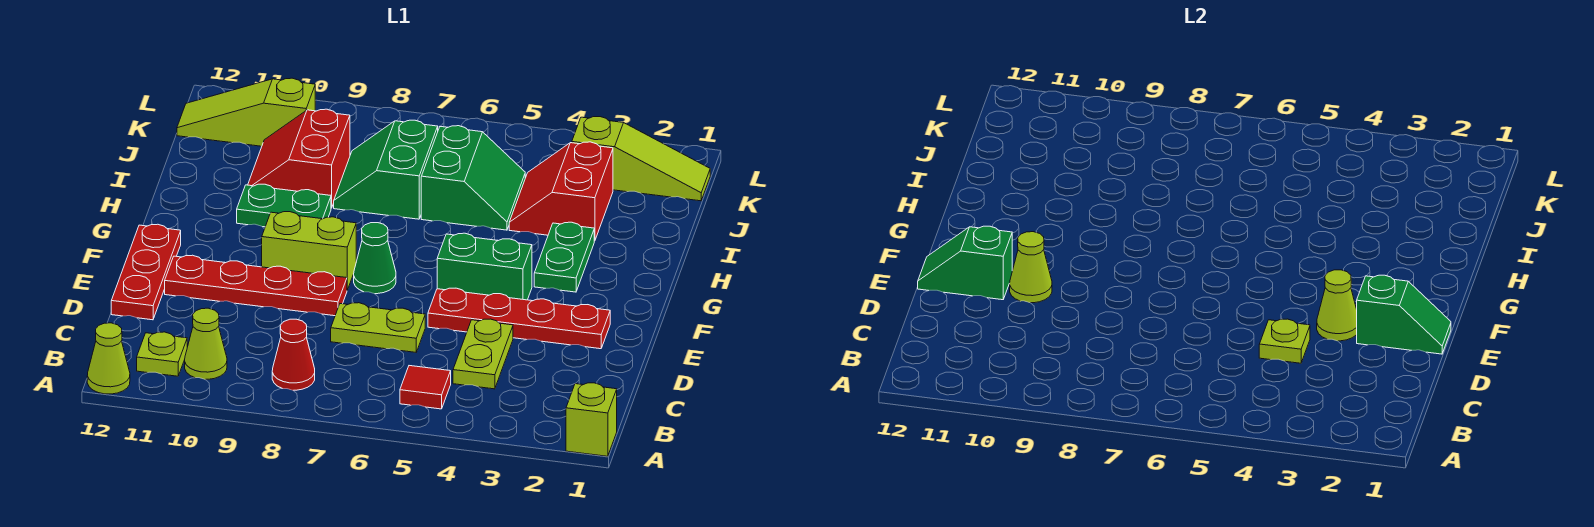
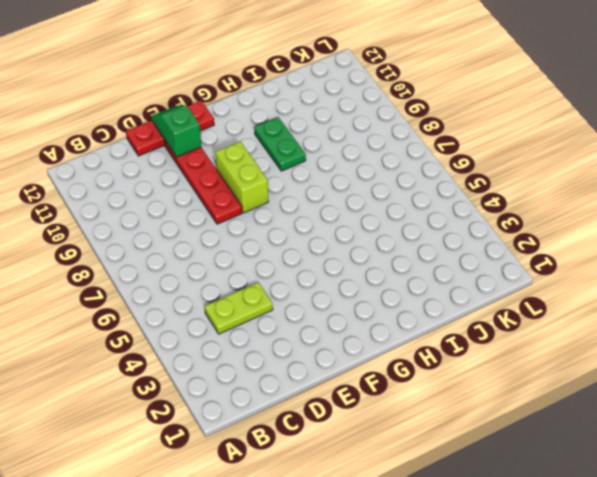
none -> lime 1x1 brick [566,383,617,456]
none -> lime 1x1 cone [87,323,130,394]
none -> red 1x1 tile [400,366,451,409]

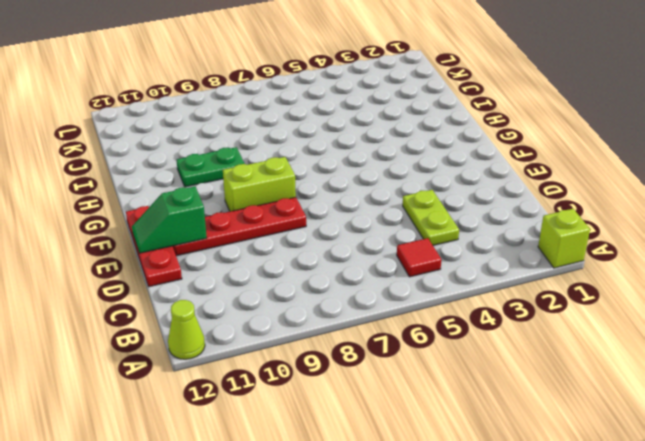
none -> red 1x1 cone [272,319,315,390]
none -> lime 1x1 cone [185,308,227,379]
none -> lime 1x1 plate [137,332,187,376]

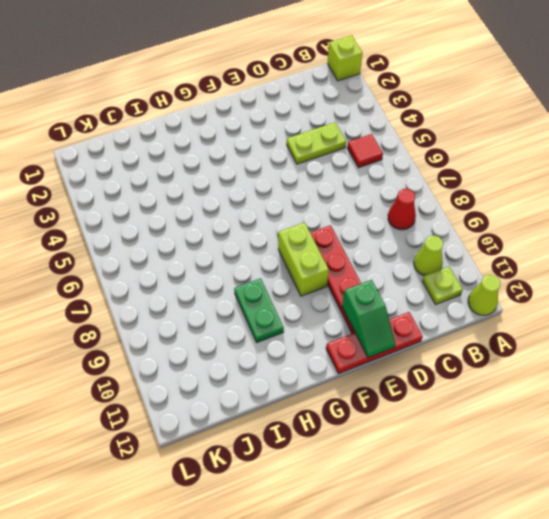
none -> lime 1x2 plate [331,303,425,352]
none -> red 1x4 plate [428,288,610,349]
none -> green 1x2 brick [437,233,532,300]

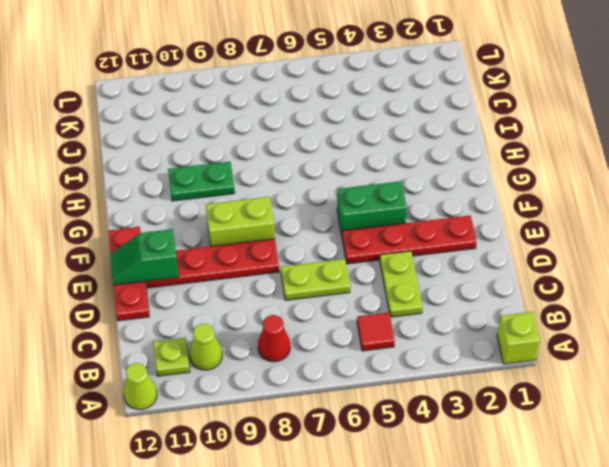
none -> green 1x1 cone [354,223,396,294]
none -> green 1x2 plate [534,222,594,292]
none -> red 2x2 slope [509,142,613,241]

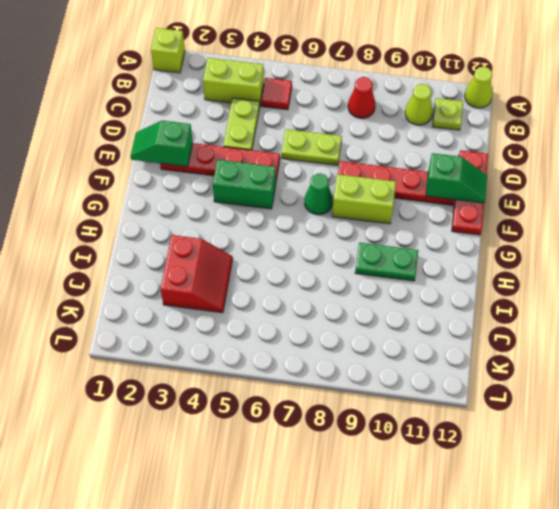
lime 1x2 brick [203,58,264,103] -> none
none -> green 1x2 plate [534,222,594,292]
none -> green 2x2 slope [421,126,525,230]
none -> green 2x2 slope [334,120,438,219]

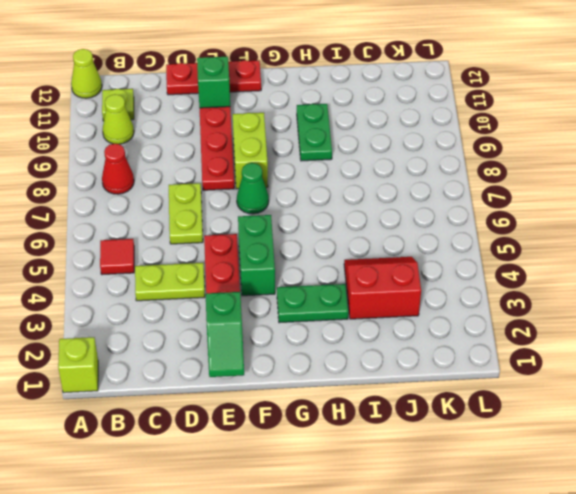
none -> green 2x2 slope [421,126,525,230]
none -> green 2x2 slope [334,120,438,219]
none -> red 2x2 slope [248,109,350,208]

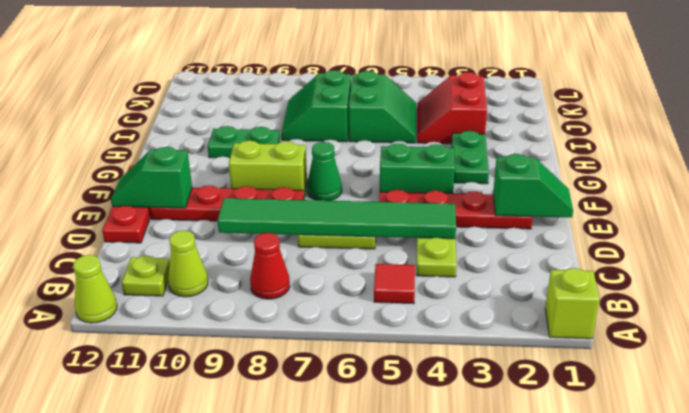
green 1x6 tile [217,198,456,239] -> lime 1x1 plate [1259,319,1310,363]
none -> red 2x2 slope [248,109,350,208]
none -> lime 1x3 slope [572,117,710,201]
none -> lime 1x3 slope [177,78,315,146]

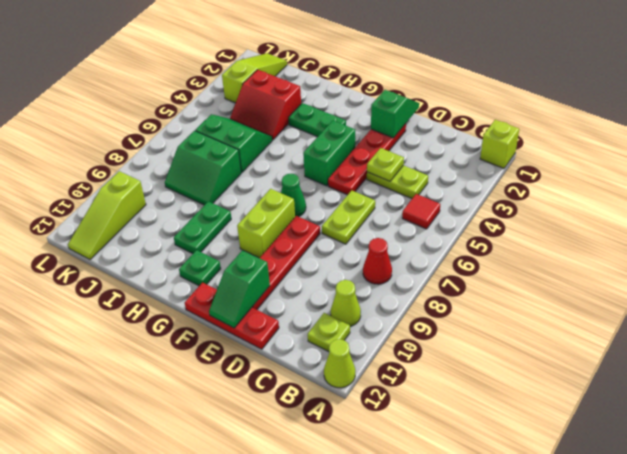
green 1x1 plate [179,250,221,286] -> none
none -> red 2x2 slope [248,109,350,208]
none -> lime 1x1 cone [1317,270,1357,341]
none -> lime 1x1 cone [1010,232,1052,303]

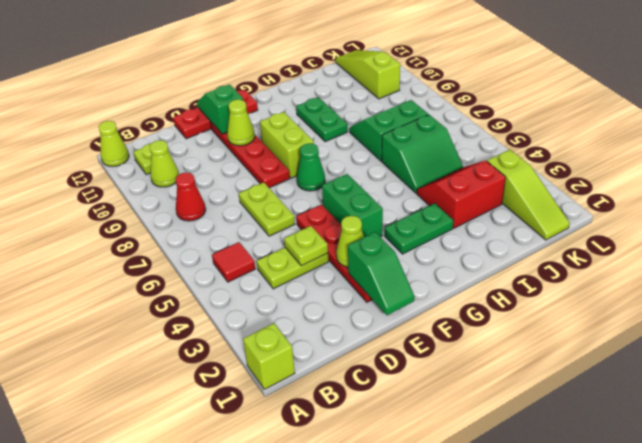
none -> red 2x2 slope [248,109,350,208]

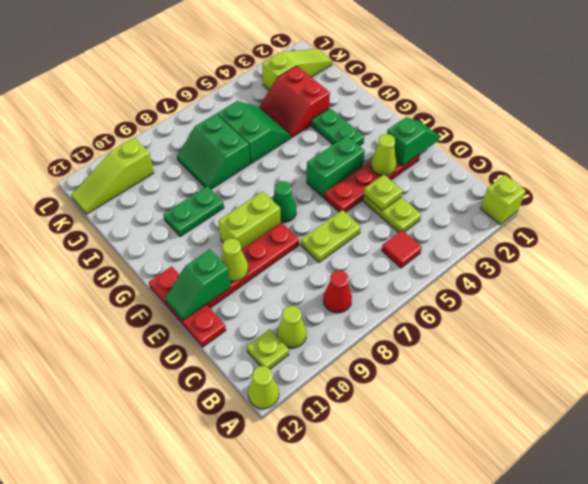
none -> red 2x2 slope [248,109,350,208]

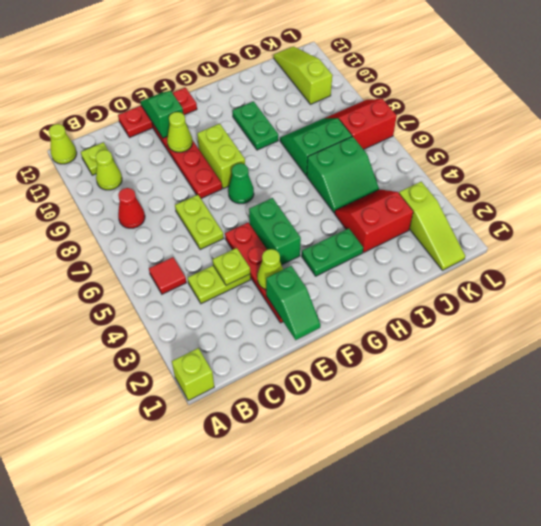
red 2x2 slope [324,99,397,149] -> red 2x2 slope moved to [248,109,350,208]

